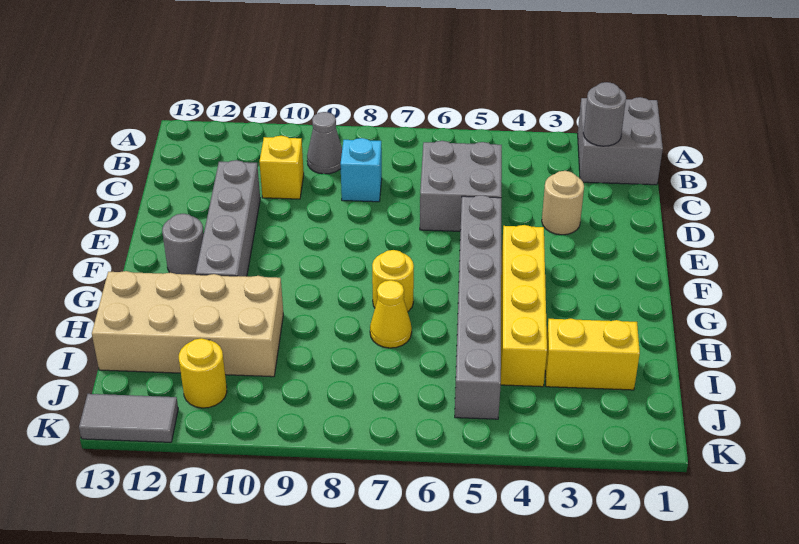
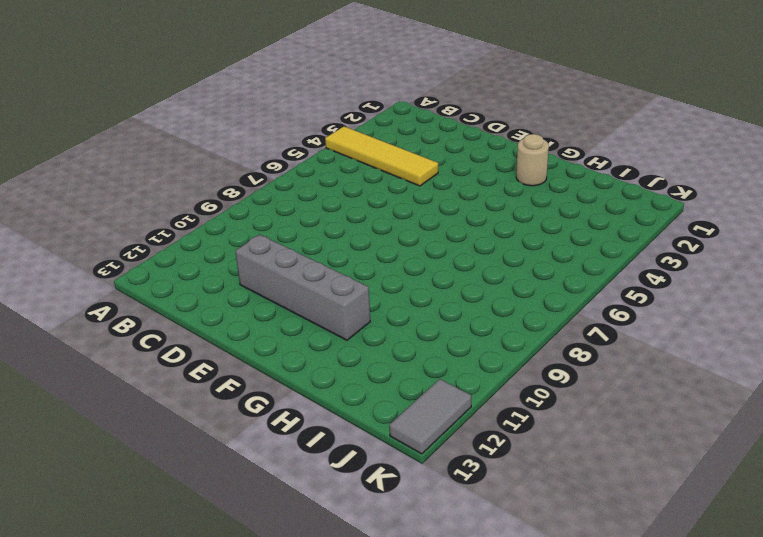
yellow 1x4 tile [325,126,438,186] -> none
tan 1x1 round brick [516,134,549,186] -> tan 1x1 round brick moved to [542,171,584,235]
none -> grey 2x2 brick [578,97,663,185]
none -> grey 1x1 cone [307,112,342,174]
none -> grey 2x2 brick [420,141,502,231]

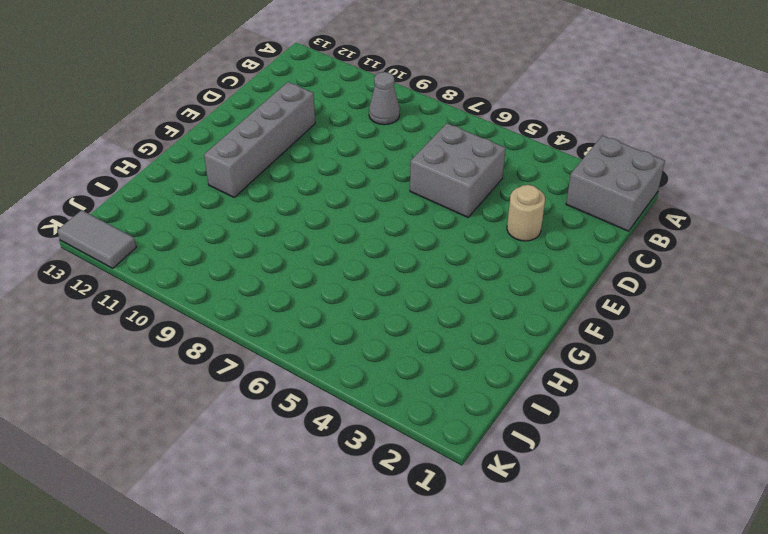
none -> cyan 1x1 brick [341,138,382,202]
none -> yellow 1x1 brick [259,136,304,199]
none -> grey 1x6 brick [455,195,501,419]

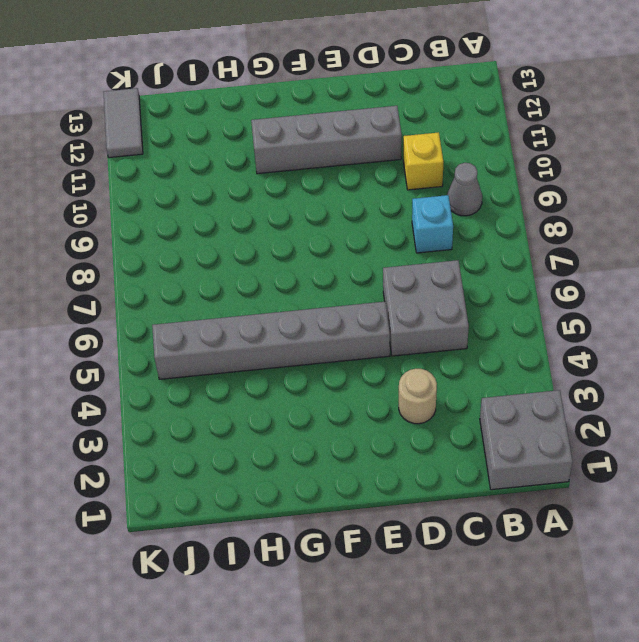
none -> yellow 1x4 brick [501,225,547,387]
none -> grey 1x1 round brick [162,214,204,275]
none -> yellow 1x1 round brick [372,250,414,312]

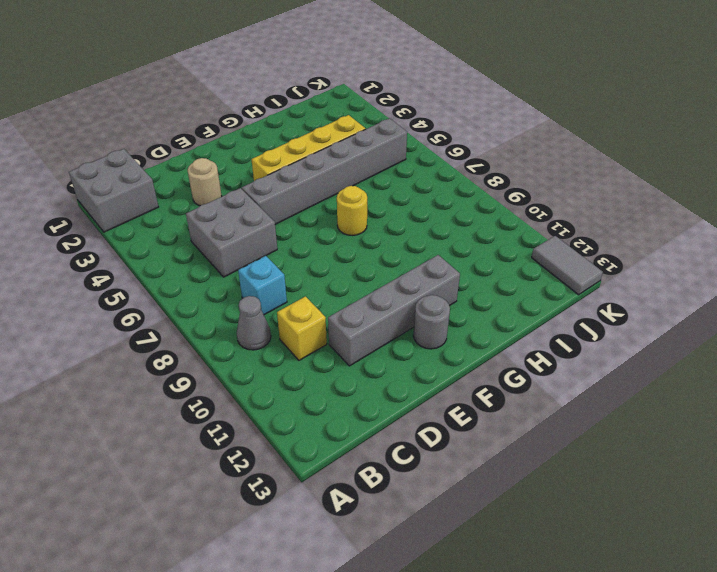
none -> yellow 1x1 cone [370,280,412,348]
none -> tan 2x4 brick [92,271,283,377]
none -> yellow 1x2 brick [545,319,640,390]

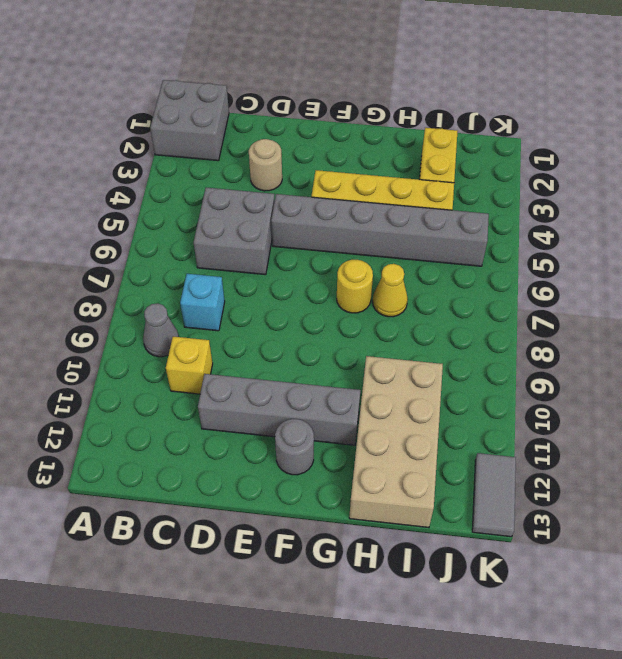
none -> yellow 1x1 round brick [179,338,227,408]
none -> grey 1x1 round brick [583,82,626,146]

